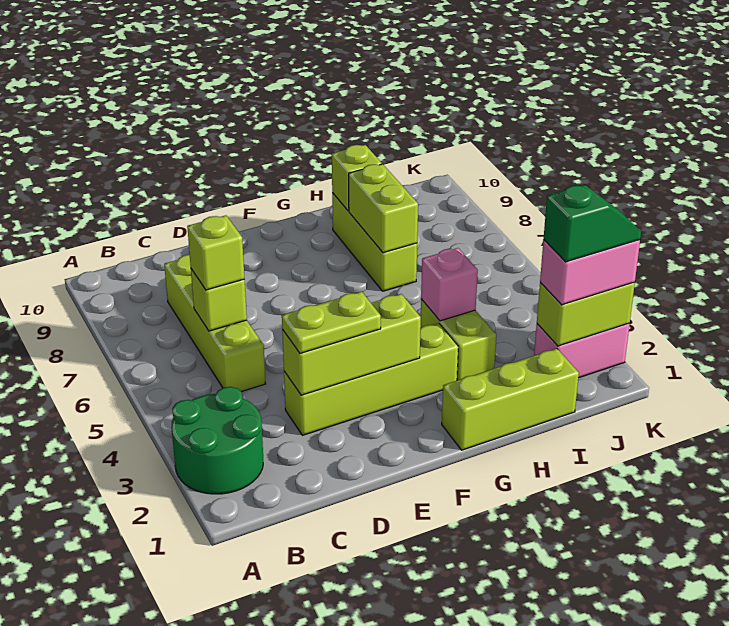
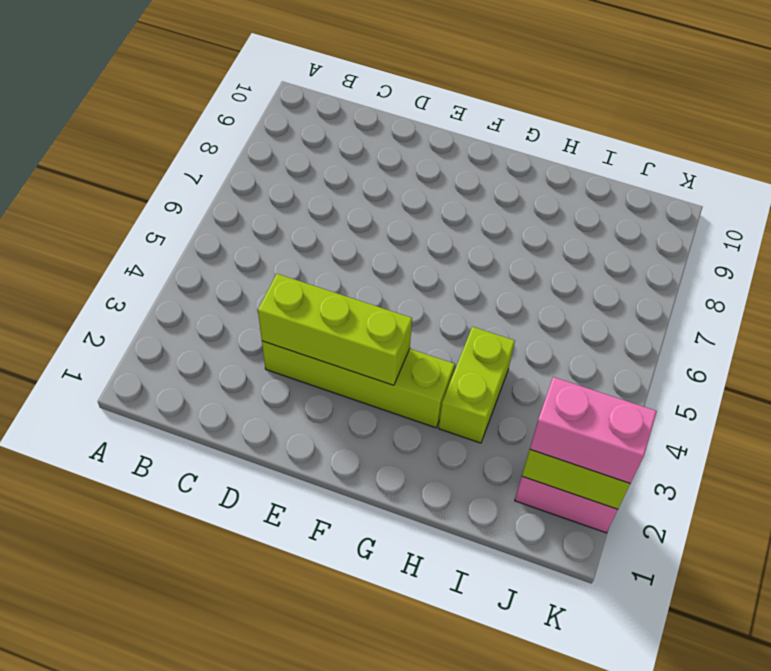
none -> green 2x2 round brick [171,387,263,494]
none -> lime 1x4 brick [164,255,266,392]
none -> lime 1x3 brick [442,349,579,450]

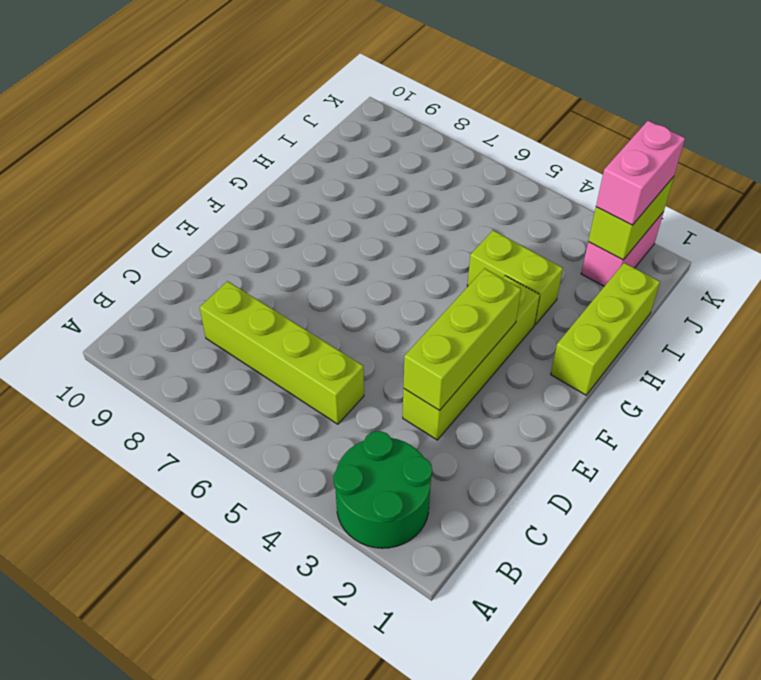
none -> lime 1x3 brick [332,193,417,291]
none -> lime 1x1 brick [191,269,247,331]
none -> pink 1x1 brick [421,248,478,321]

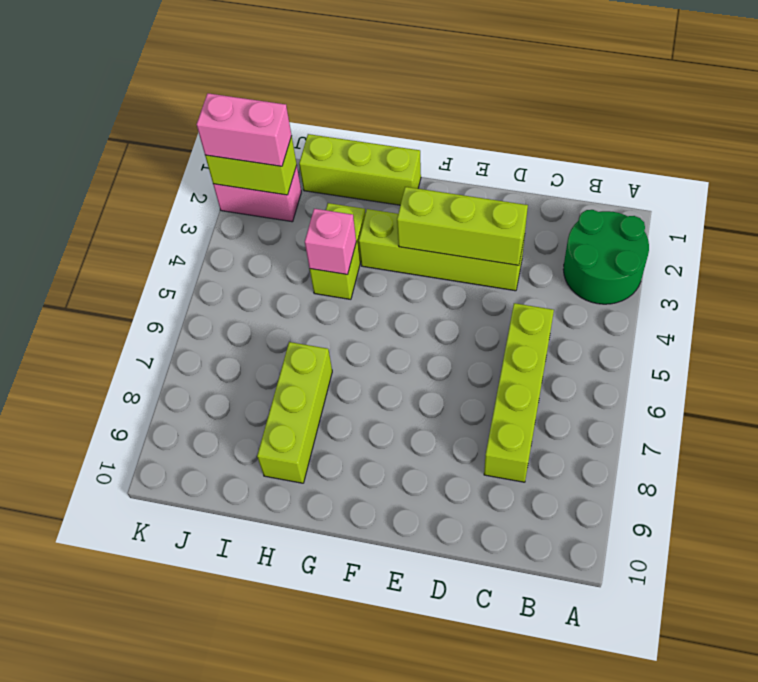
none -> lime 1x1 brick [191,269,247,331]
none -> lime 1x2 brick [349,164,418,253]
none -> lime 1x1 brick [332,145,382,211]

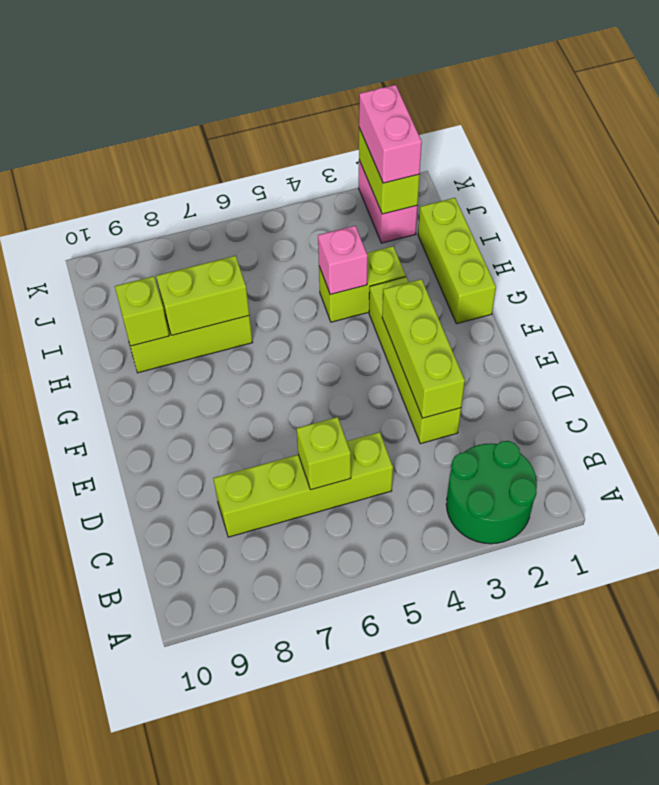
none -> lime 1x1 brick [187,215,244,290]
none -> lime 1x2 plate [282,292,381,353]
none -> green 1x2 slope [544,185,641,262]

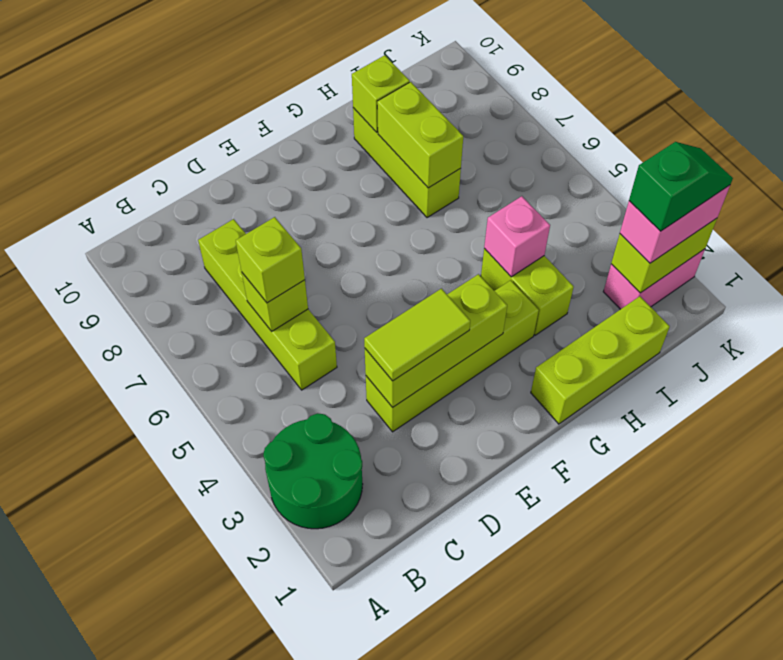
lime 1x2 tile [364,289,470,381] -> lime 1x2 plate [282,292,381,353]

